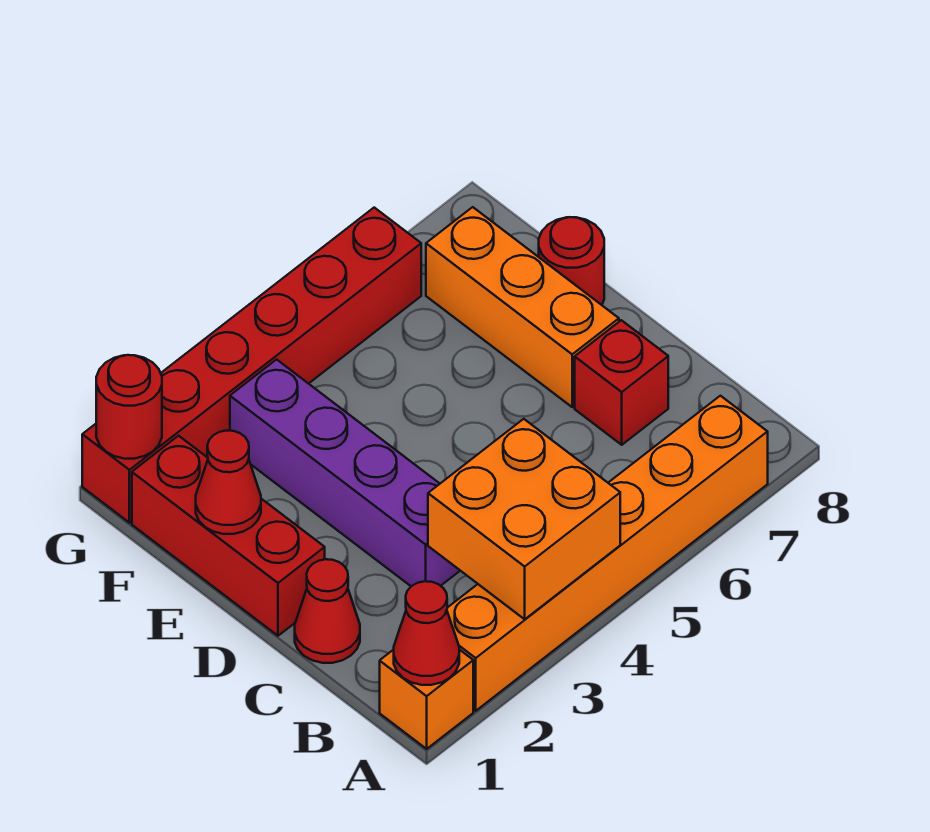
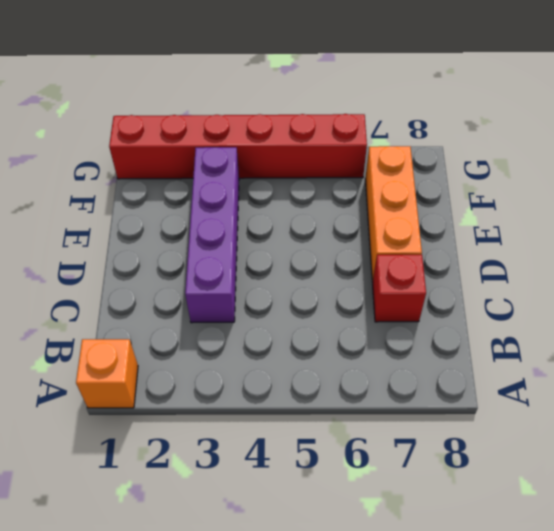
none -> orange 1x6 brick [447,396,768,711]
none -> red 1x1 cone [295,559,360,663]
none -> red 1x3 brick [132,436,325,636]

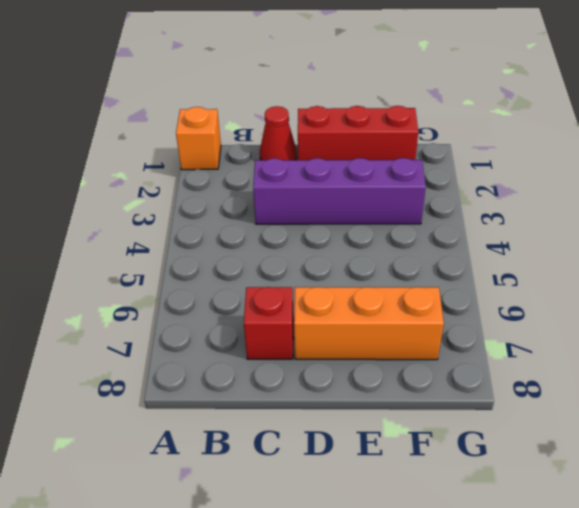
none -> orange 1x6 brick [447,396,768,711]
none -> red 1x1 round brick [539,217,604,305]
none -> red 1x6 brick [82,208,421,523]

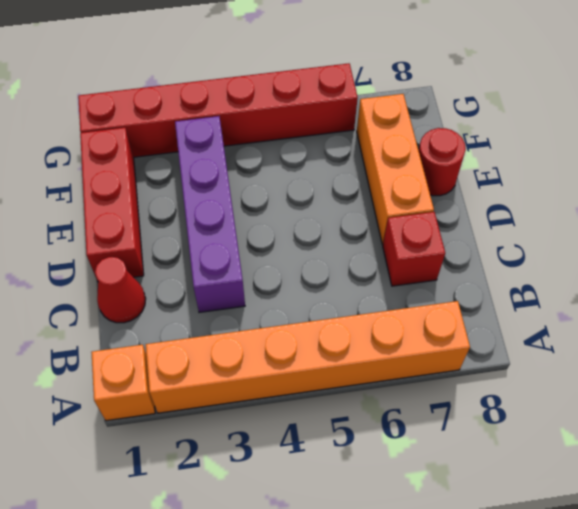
none -> red 1x1 cone [394,581,459,685]
none -> orange 2x2 brick [428,419,620,619]
none -> red 1x1 cone [196,431,261,534]

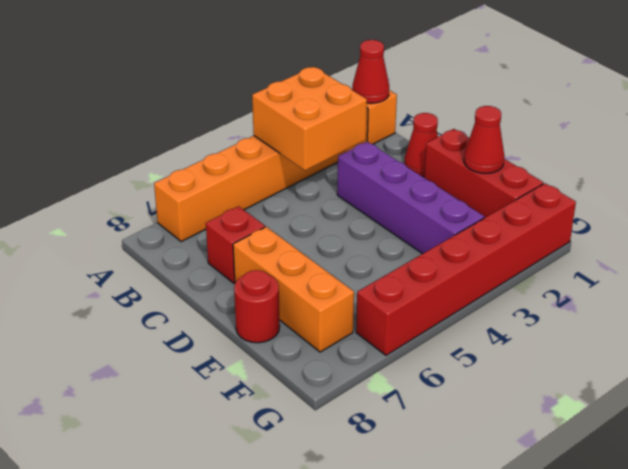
none -> red 1x1 round brick [96,355,162,459]

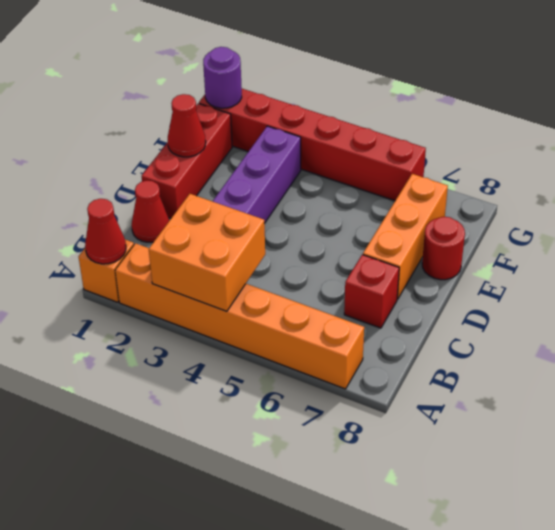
purple 1x1 round brick [203,47,242,108] -> red 1x1 round brick [96,355,162,459]

